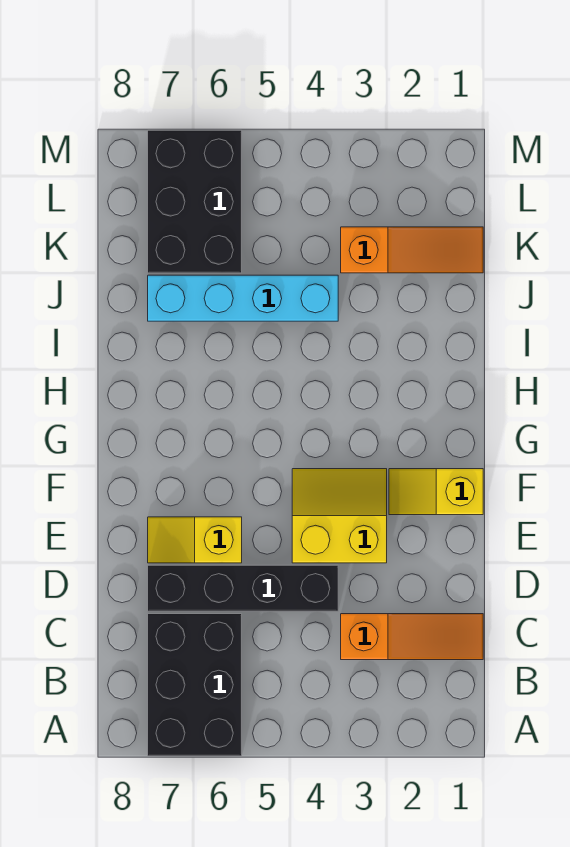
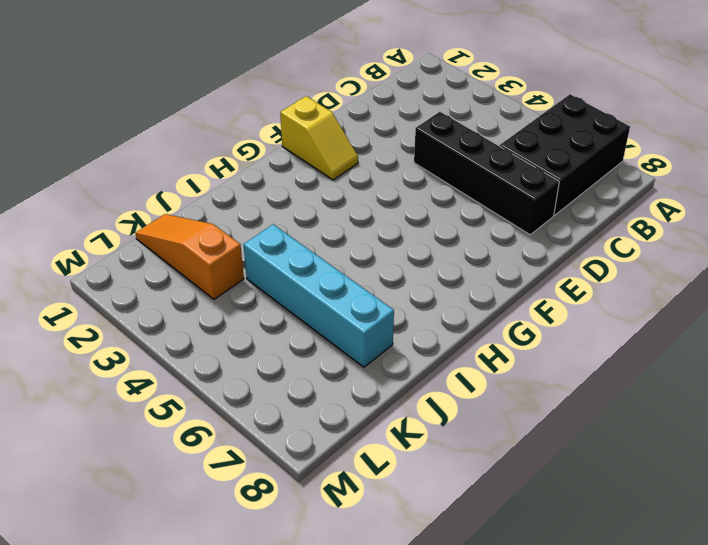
none -> orange 1x3 slope [341,614,483,660]
none -> yellow 2x2 slope [292,469,387,563]

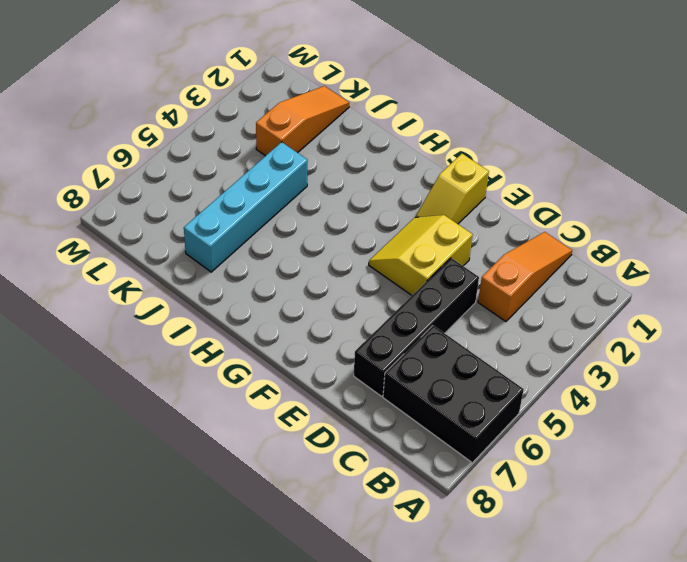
none -> yellow 1x2 slope [148,517,242,563]
none -> black 2x3 brick [148,130,242,273]

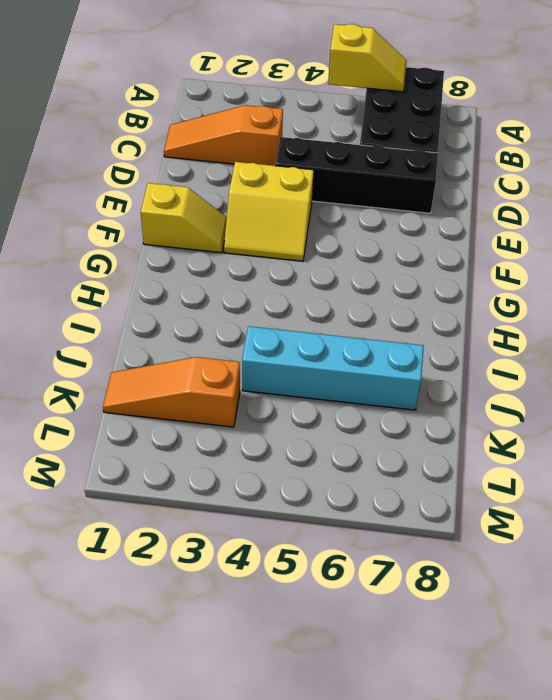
yellow 1x2 slope [328,24,407,92] -> yellow 1x2 slope moved to [148,517,242,563]
none -> black 2x3 brick [148,130,242,273]

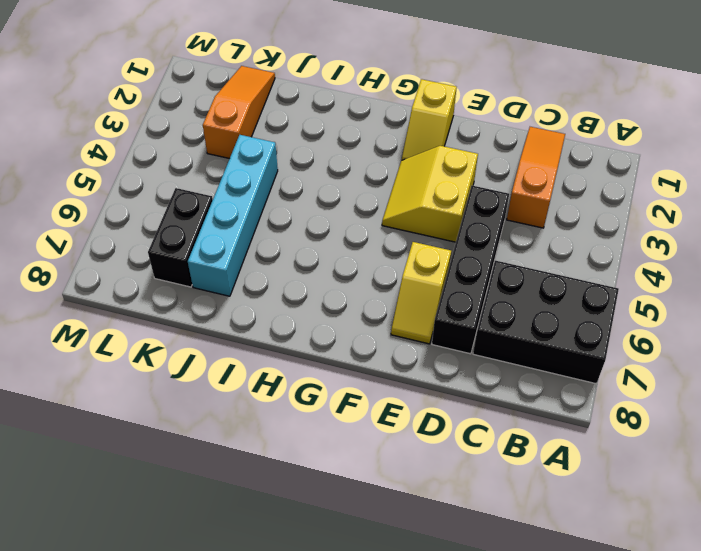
black 1x2 brick [148,188,213,287] -> black 2x3 brick [148,130,242,273]

